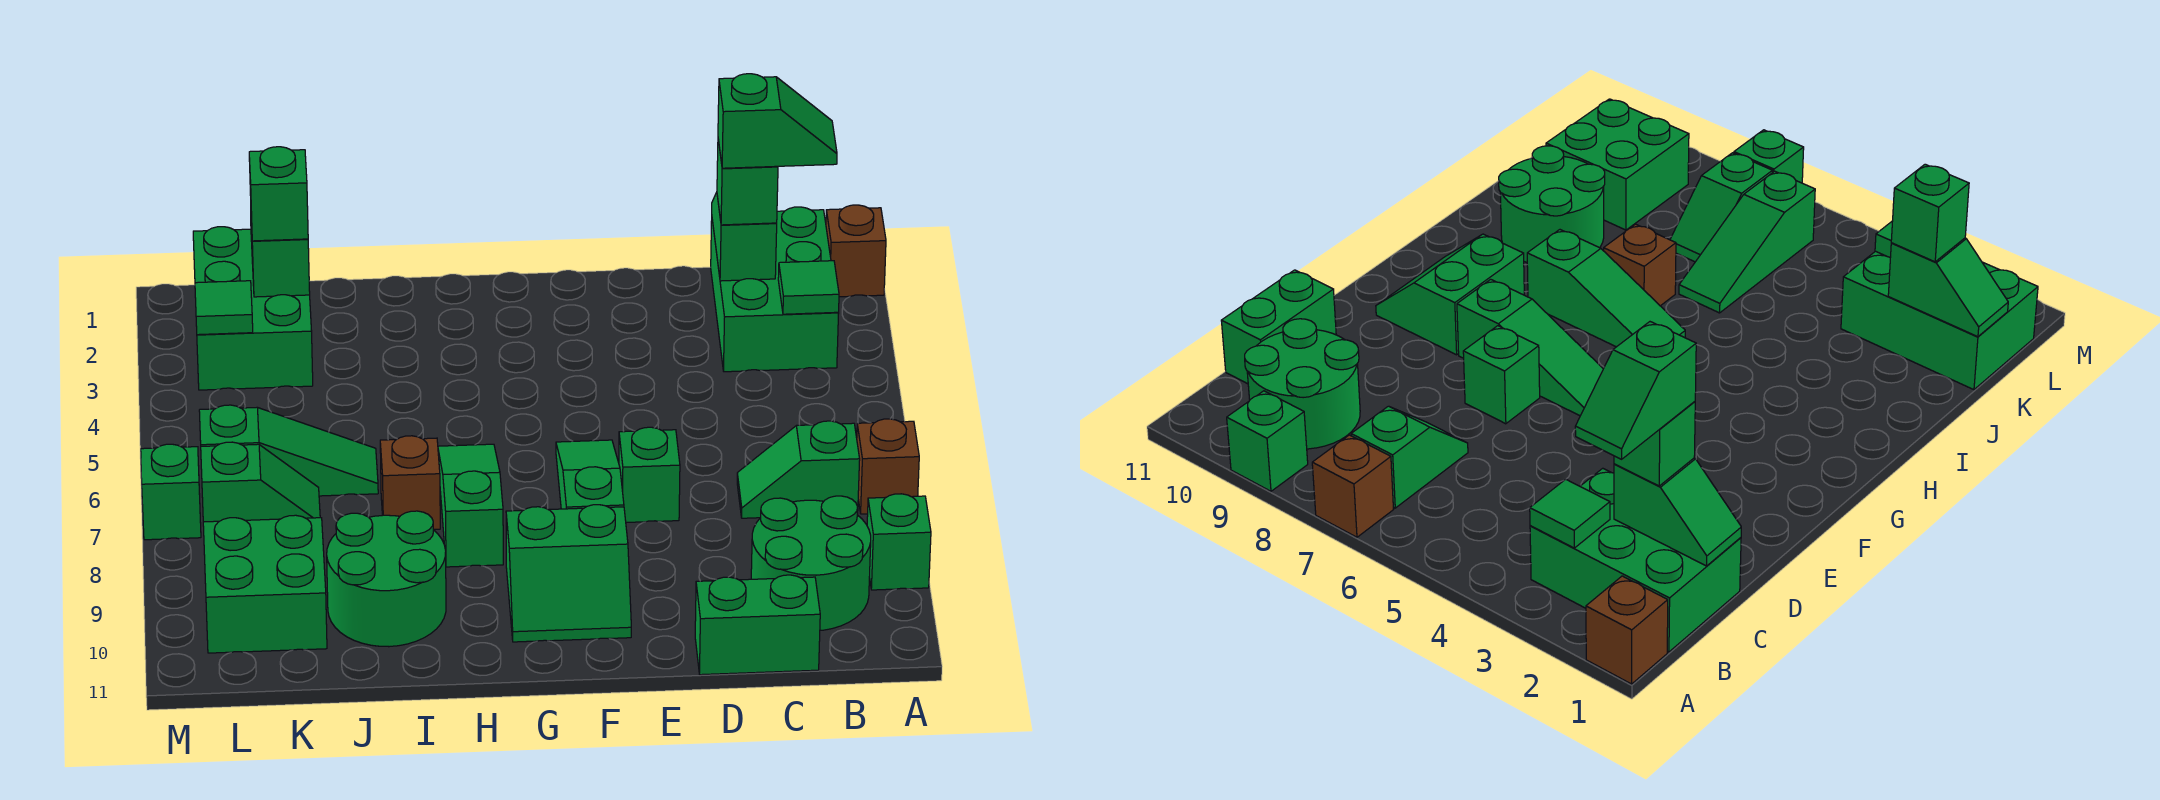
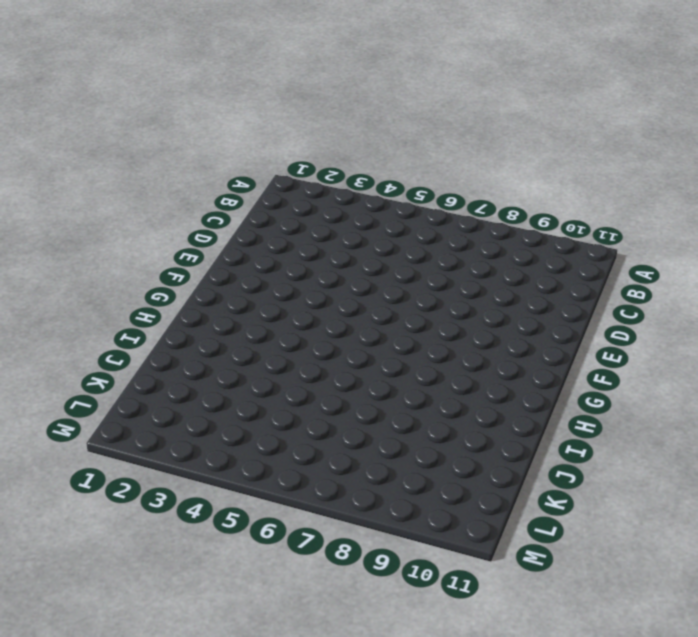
none -> brown 1x1 brick [826,205,886,297]
none -> brown 1x1 brick [857,419,919,514]
none -> green 1x1 brick [867,494,931,590]

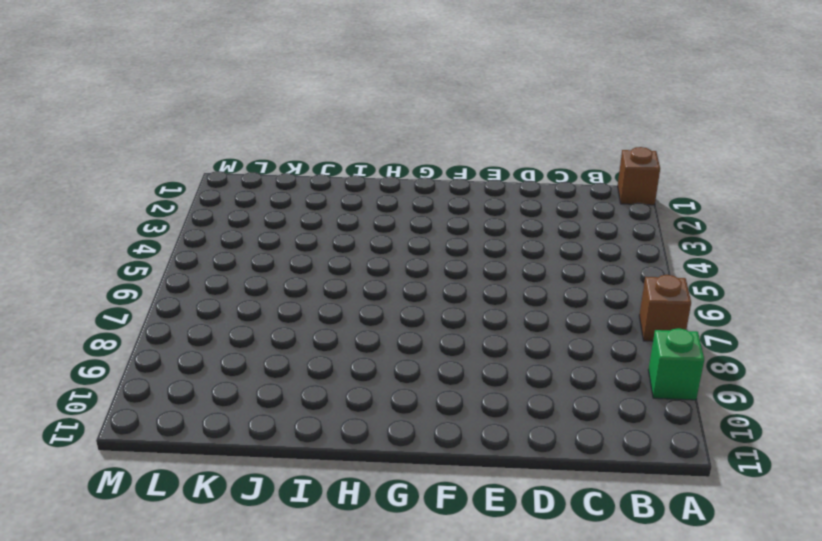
none -> green 2x3 brick [711,207,839,372]
none -> green 1x2 slope [737,421,860,518]
none -> green 2x2 round brick [751,496,871,630]

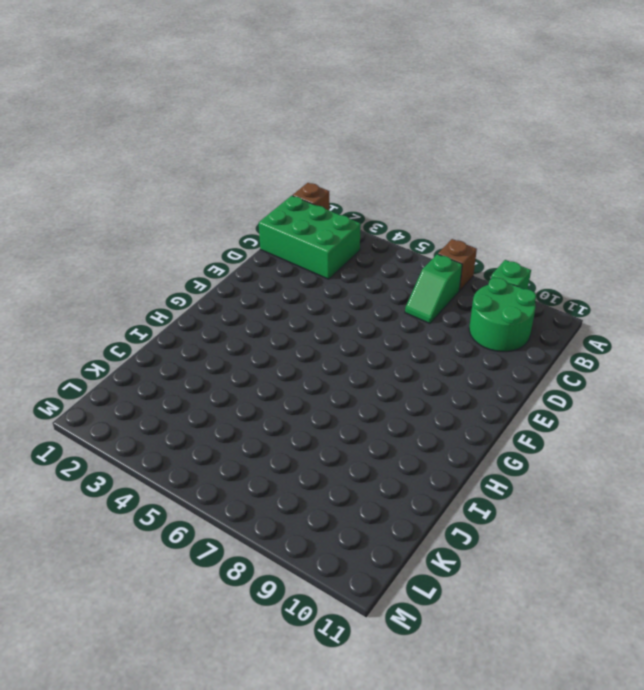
none -> green 1x2 brick [695,575,820,675]
none -> green 1x1 brick [619,427,680,522]
none -> green 1x3 slope [556,440,624,509]

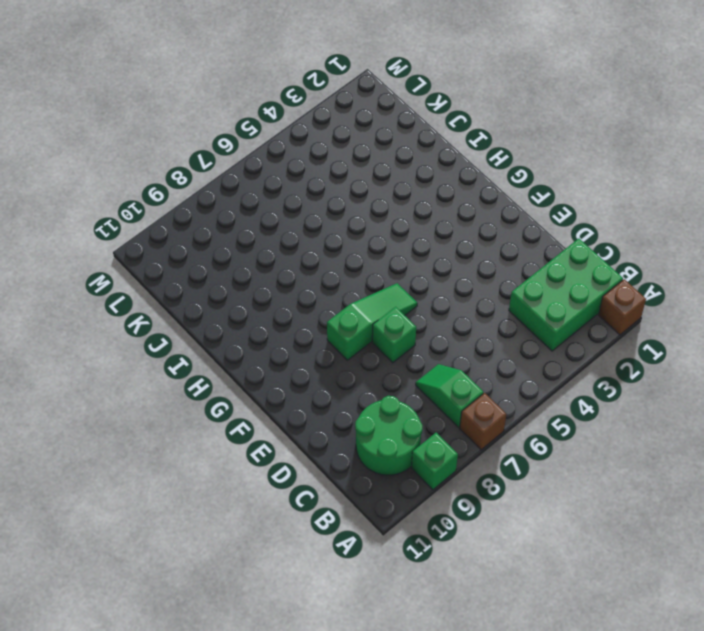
none -> green 1x2 brick [695,575,820,675]
none -> green 2x2 slope [506,505,631,642]
none -> green 1x3 slope [438,444,503,567]

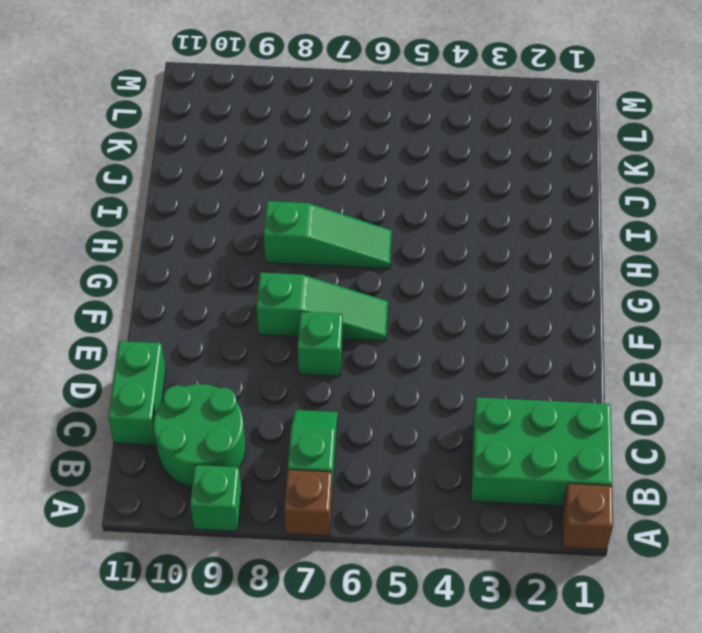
none -> green 2x2 slope [506,505,631,642]
none -> brown 1x1 brick [380,436,440,529]
none -> green 2x2 round brick [327,511,446,647]

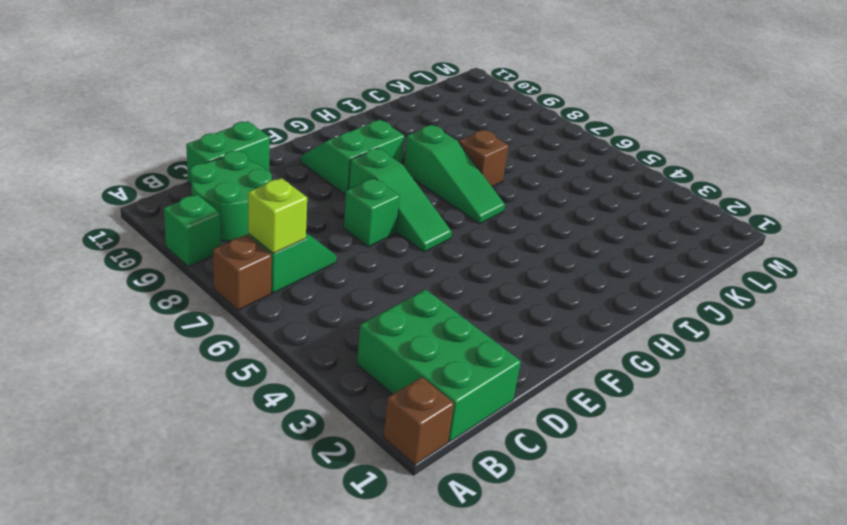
lime 1x1 brick [248,178,307,253] -> none
none -> green 2x2 round brick [327,511,446,647]
none -> green 1x3 slope [199,405,378,496]
none -> green 2x3 brick [193,227,313,390]

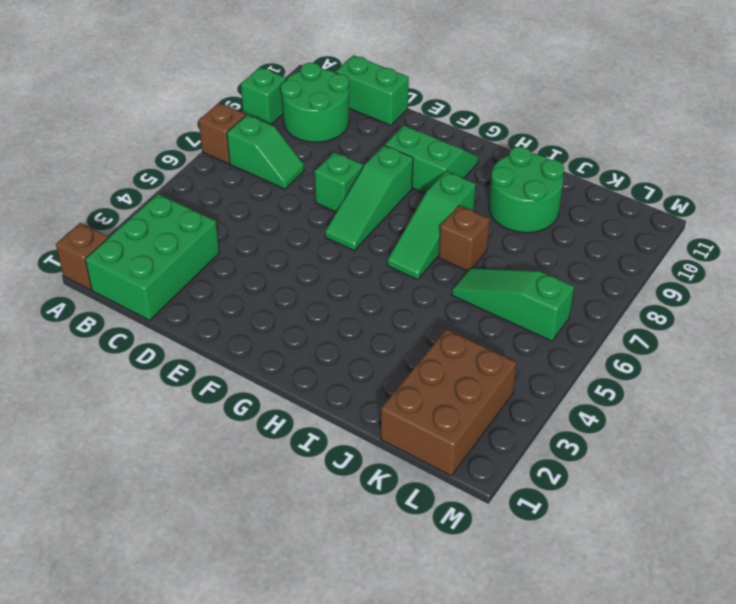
brown 2x3 brick [381,329,517,476] -> green 2x3 brick [193,227,313,390]
none -> green 1x2 slope [201,442,320,522]
none -> green 2x2 brick [203,515,327,653]
none -> green 1x1 brick [141,444,201,540]

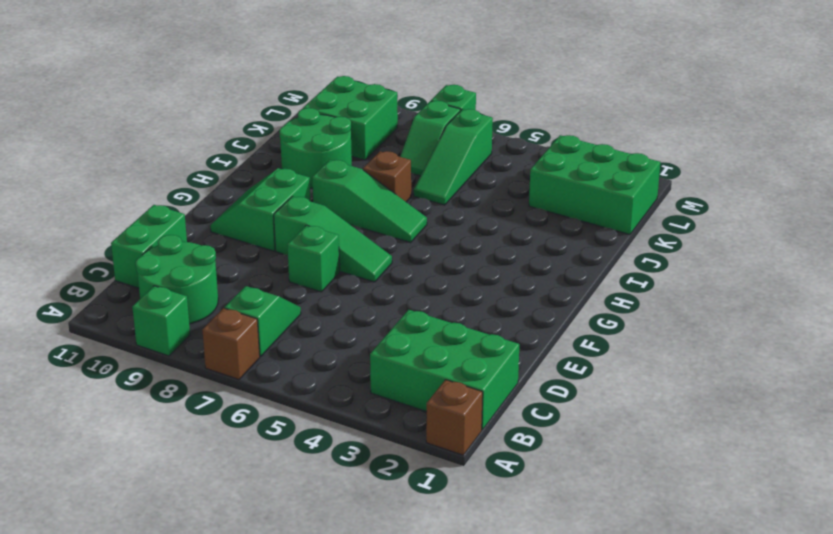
none -> green 1x1 tile [778,261,839,314]
none -> green 1x2 slope [712,192,777,281]
none -> green 1x2 slope [251,222,310,297]

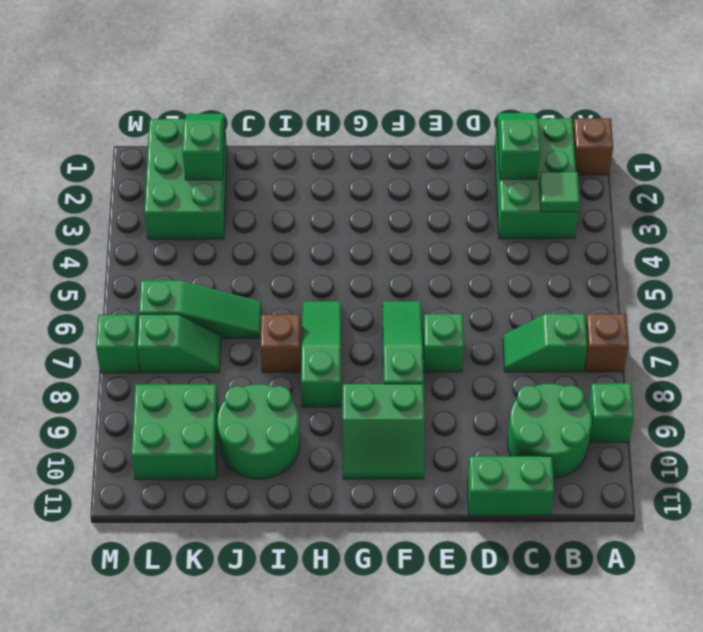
none -> green 1x1 tile [195,281,253,335]
none -> green 1x1 brick [717,140,778,225]
none -> green 1x1 brick [249,147,308,241]

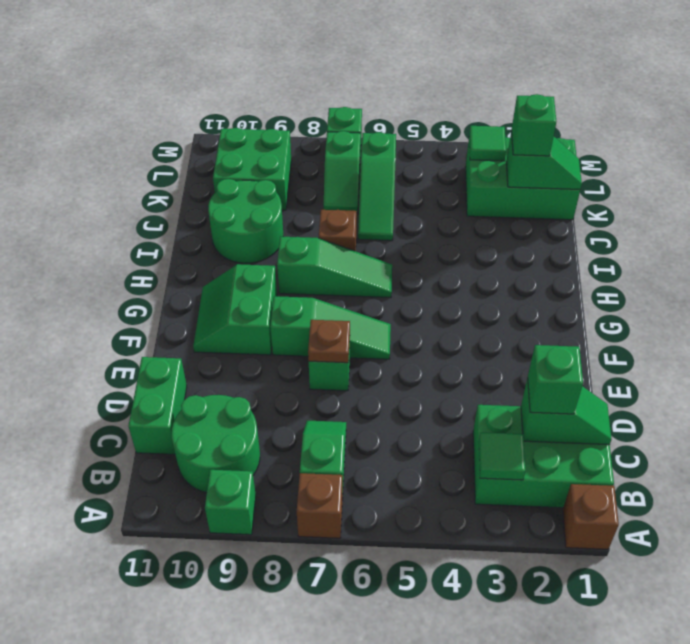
brown 1x1 plate [308,320,350,363] -> none
none -> green 1x2 slope [718,74,837,168]

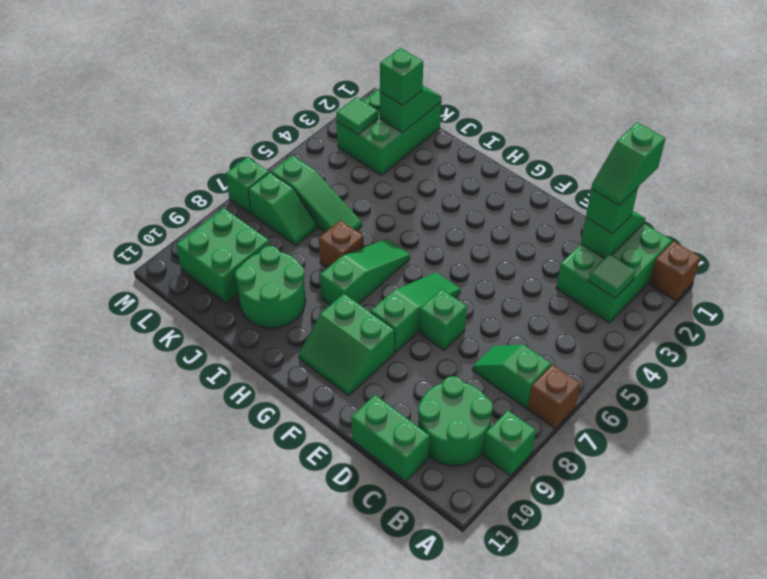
green 1x2 slope [591,122,665,205] -> green 1x2 slope turned to [718,74,837,168]

